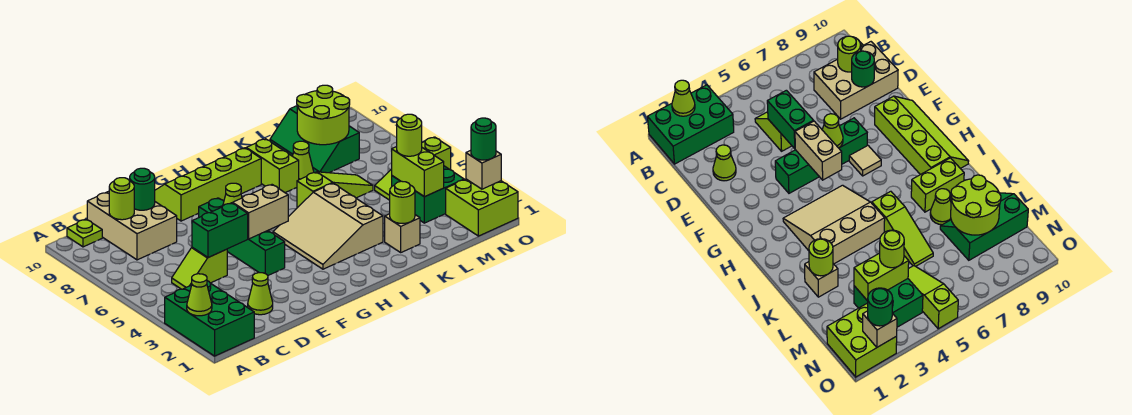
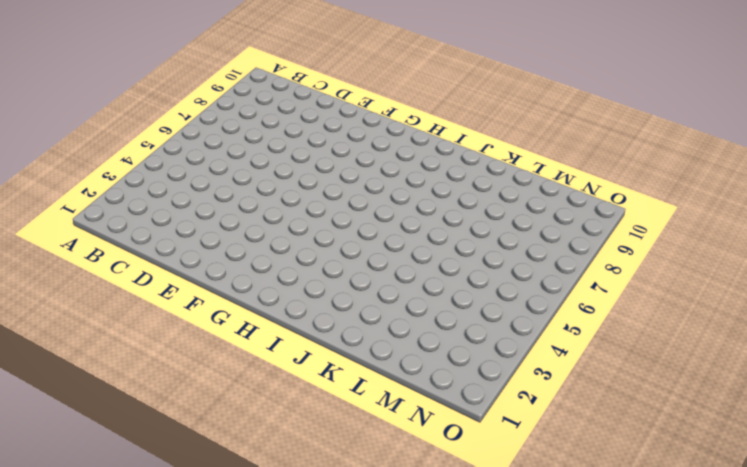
none -> green 2x3 brick [165,281,254,356]
none -> lime 1x1 plate [67,219,102,247]
none -> lime 1x2 slope [172,247,227,289]

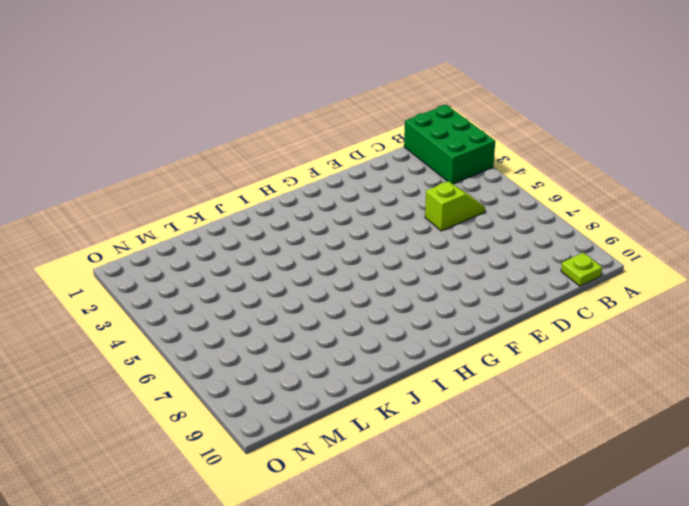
none -> tan 2x3 brick [87,191,177,260]
none -> lime 1x1 cone [248,273,273,315]
none -> green 1x4 brick [199,198,285,275]

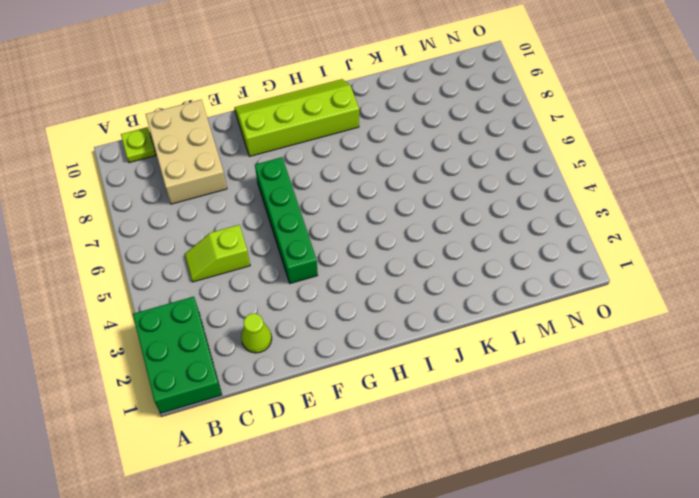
none -> tan 1x1 tile [849,145,881,176]
none -> tan 3x3 slope [273,183,383,269]
none -> lime 1x3 slope [297,172,373,207]

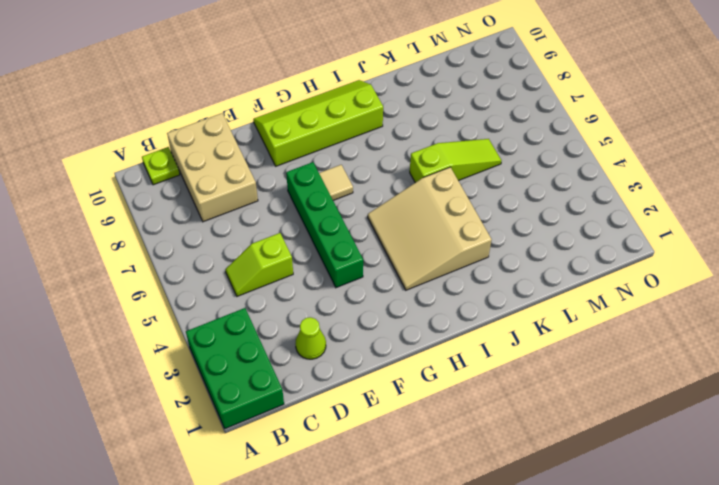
none -> lime 1x2 brick [246,139,299,193]
none -> tan 1x1 brick [385,214,420,252]
none -> lime 1x1 cone [293,141,314,180]

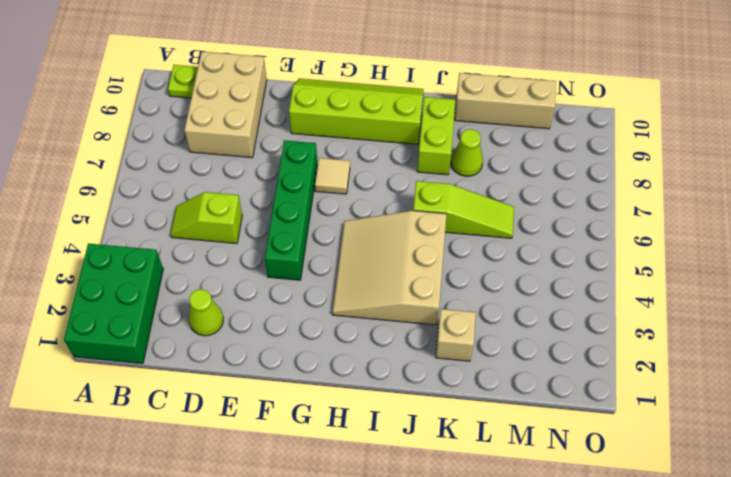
tan 1x3 brick [455,73,556,129] -> green 2x3 slope [270,106,359,173]
none -> green 2x2 brick [392,166,464,223]
none -> lime 1x3 slope [375,137,451,200]
none -> lime 2x2 brick [446,179,518,236]

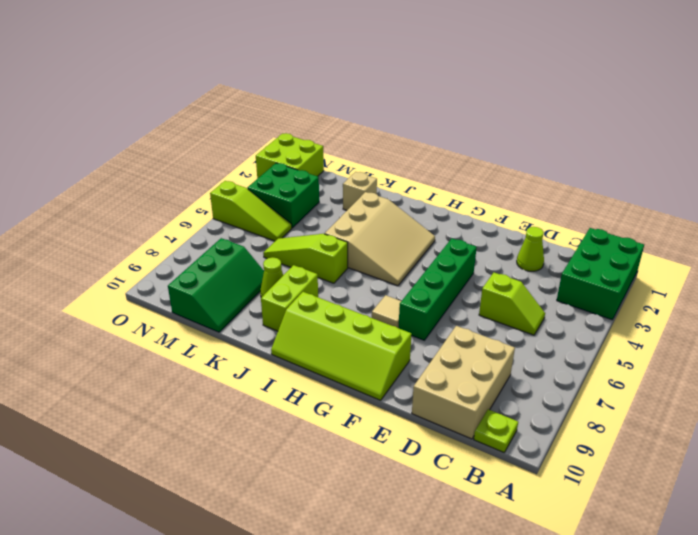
none -> lime 1x1 cone [187,274,212,316]
none -> lime 1x1 round brick [109,178,134,220]
none -> green 1x2 brick [192,203,248,258]

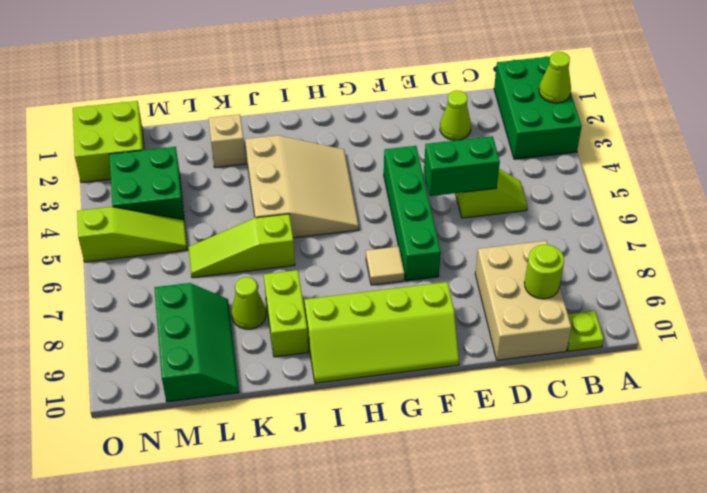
none -> green 1x1 round brick [130,168,155,210]
none -> tan 1x2 brick [233,185,288,239]
none -> lime 1x1 cone [223,183,242,206]

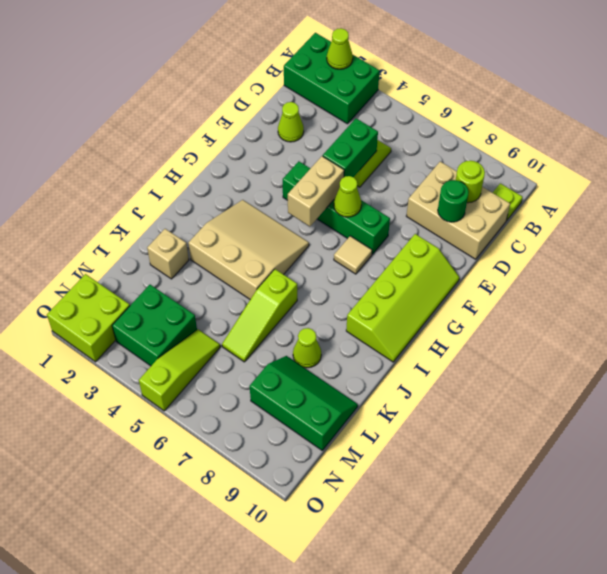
none -> lime 1x2 brick [246,139,299,193]
none -> lime 1x1 round brick [390,181,415,223]
none -> lime 2x2 round brick [297,85,350,145]

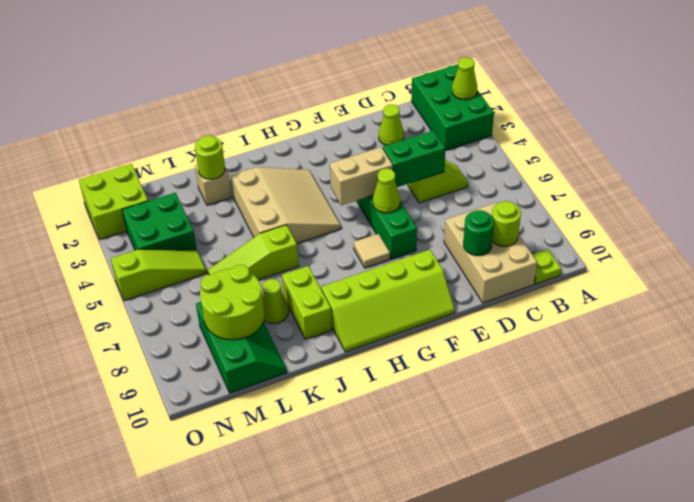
none -> lime 1x2 brick [392,147,444,197]
none -> tan 1x1 brick [466,150,501,189]
none -> lime 1x1 round brick [397,114,422,156]

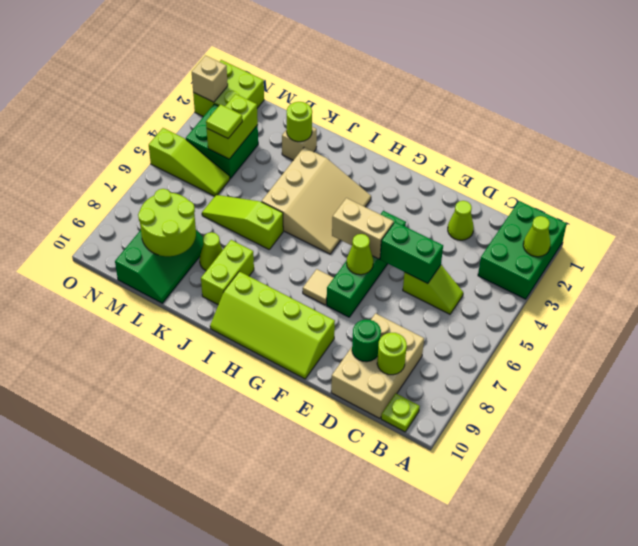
lime 1x1 tile [206,104,242,138] -> lime 1x1 round brick [397,114,422,156]
none -> green 1x1 round brick [471,118,496,160]

